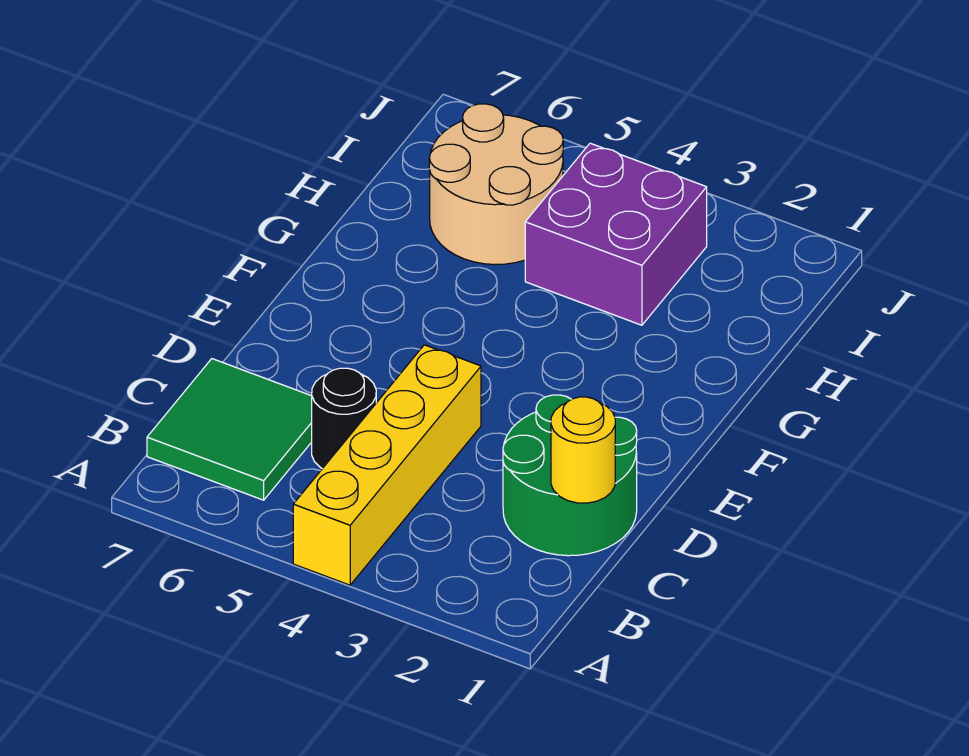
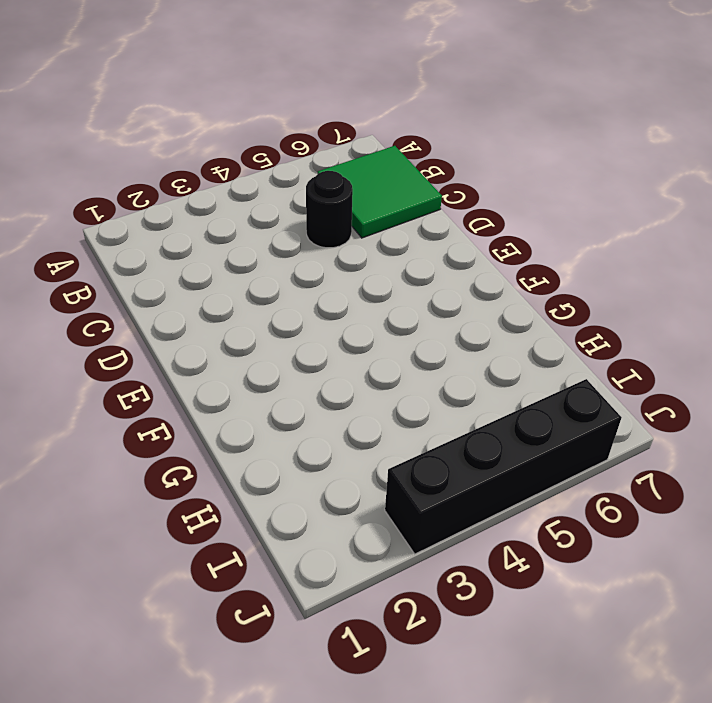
black 1x4 brick [385,379,622,554] -> none
none -> yellow 1x4 brick [293,345,481,585]
none -> green 2x2 round brick [503,395,637,556]

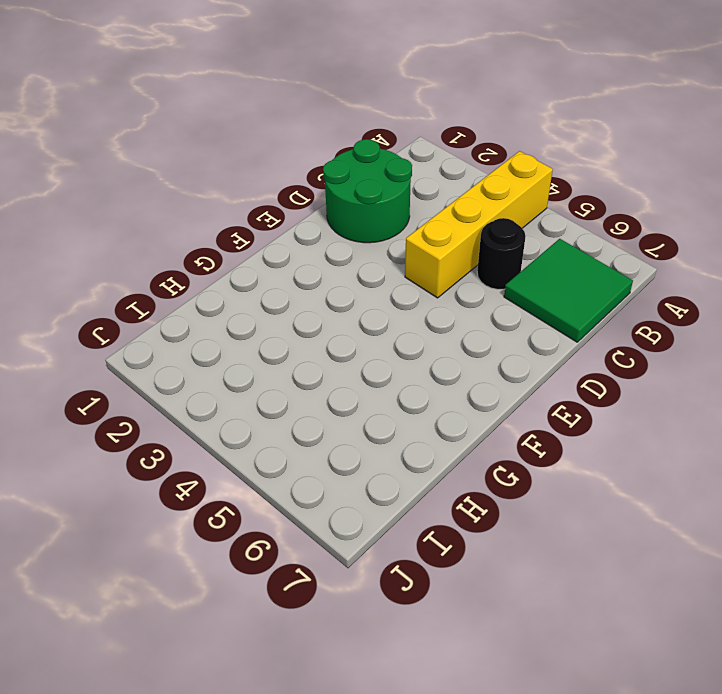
none -> purple 2x2 brick [525,143,707,325]
none -> tan 2x2 round brick [429,104,563,265]

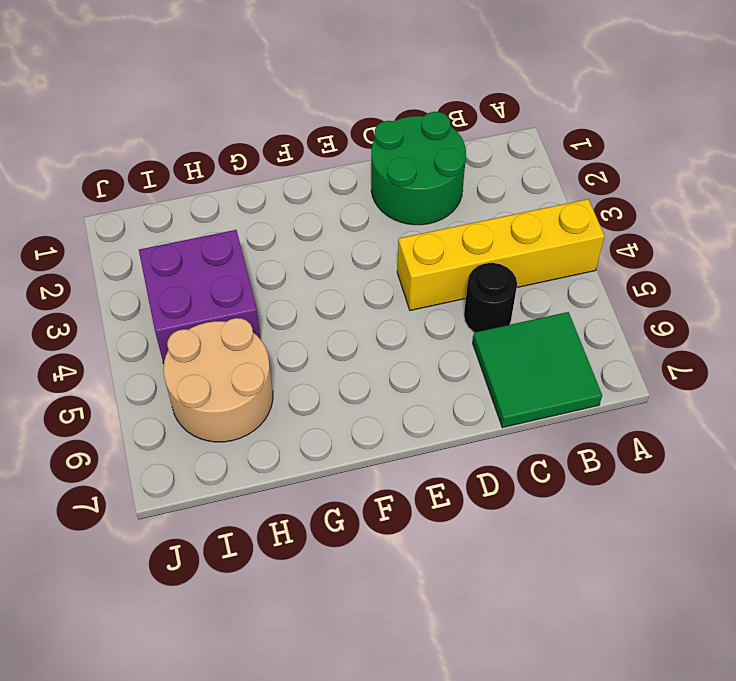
none -> yellow 1x1 round brick [551,397,615,503]

